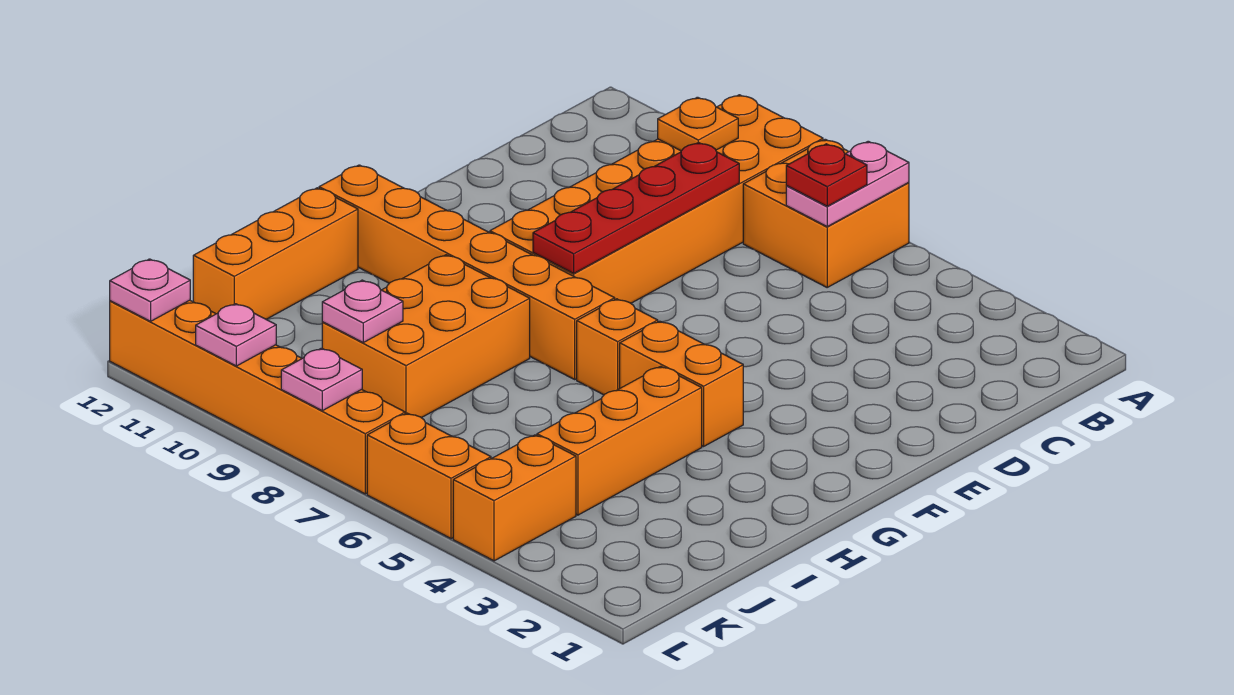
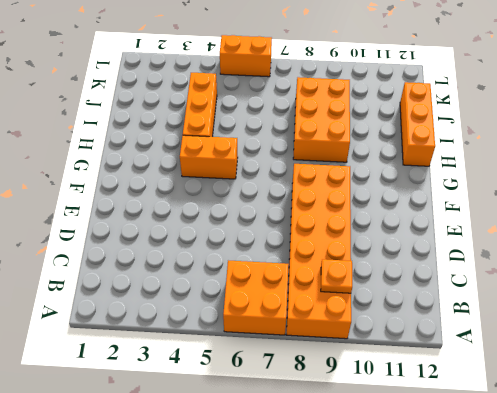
none -> orange 1x1 brick [577,299,658,395]
none -> orange 1x6 brick [319,165,615,379]
none -> orange 1x2 brick [453,435,576,561]

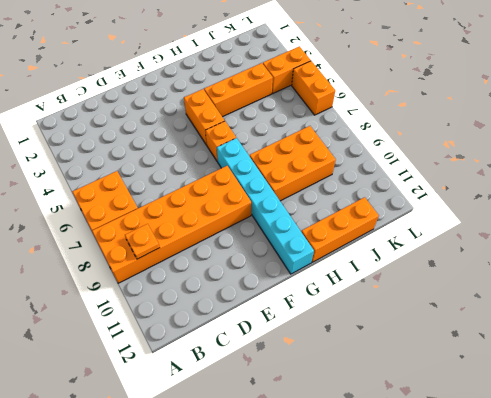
cyan 1x6 brick [217,138,314,274] -> orange 1x6 brick [319,165,615,379]
none -> orange 1x6 brick [110,300,405,494]
none -> pink 1x2 plate [786,141,909,226]
none -> red 1x4 plate [533,142,739,273]

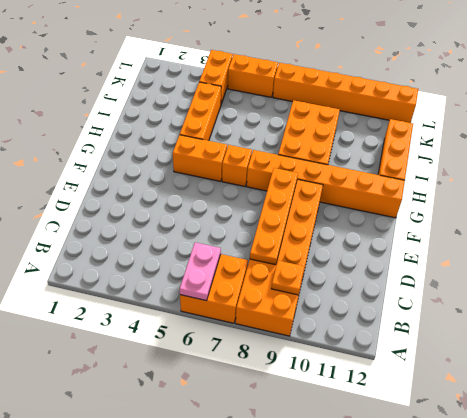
orange 1x4 plate [250,168,298,265] -> red 1x4 plate [533,142,739,273]
none -> pink 1x1 plate [322,280,403,343]
none -> pink 1x1 plate [281,348,362,411]
none -> pink 1x1 plate [196,304,276,366]

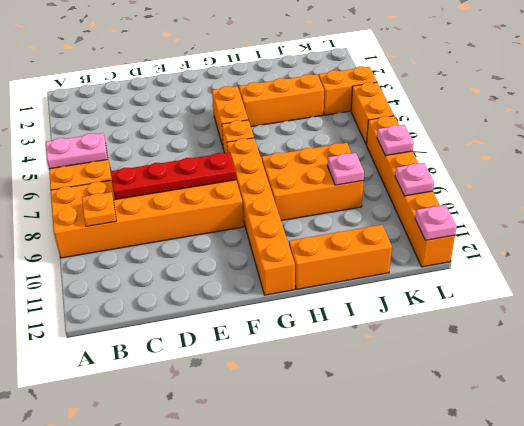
none -> red 1x1 plate [786,144,867,206]

